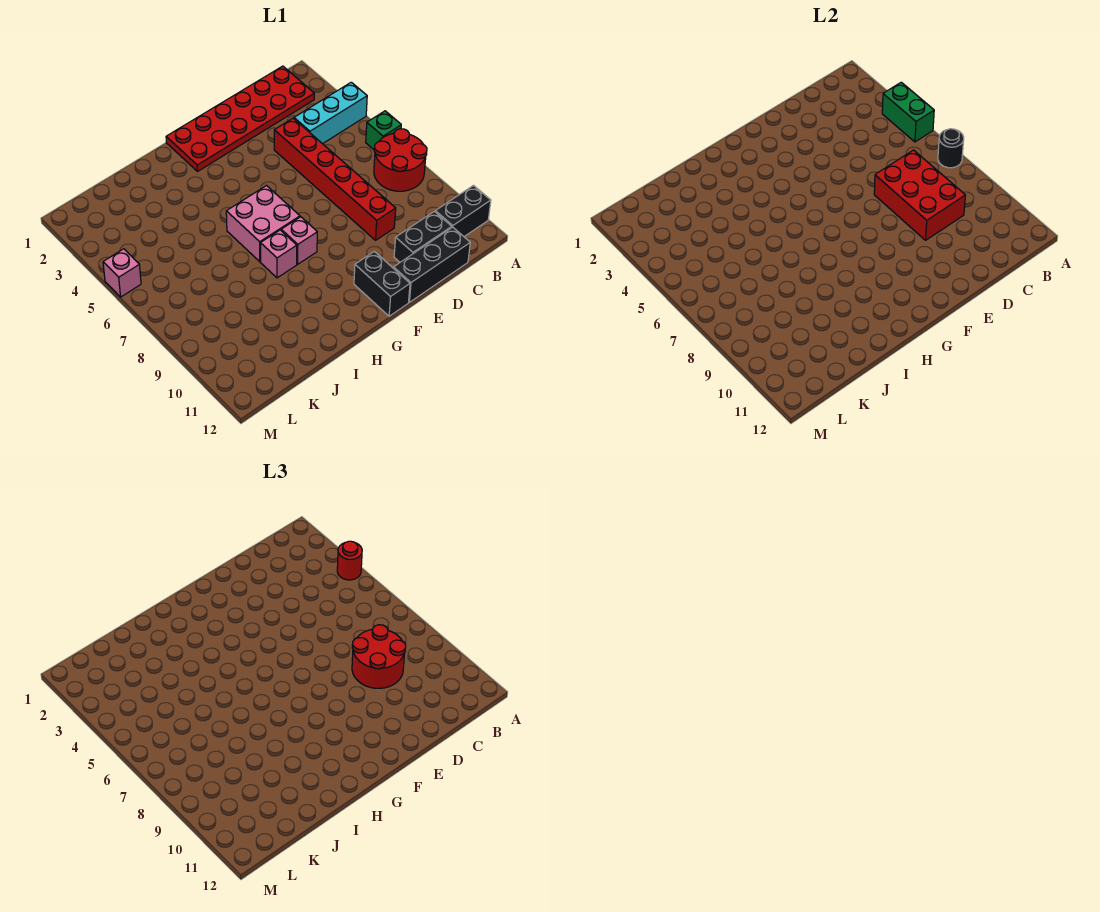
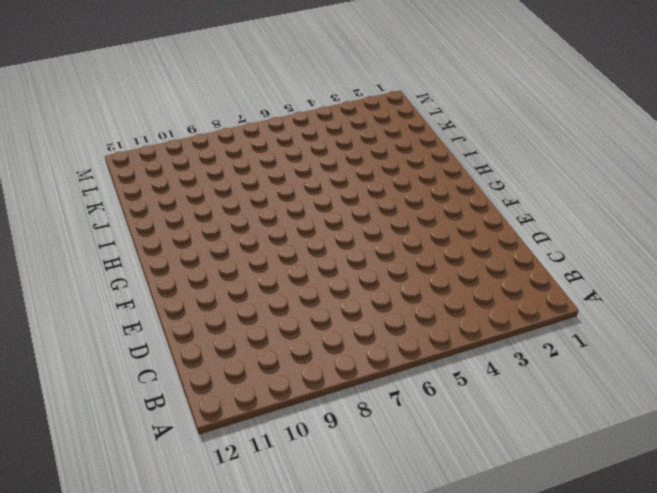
none -> cyan 1x3 brick [294,82,367,144]
none -> green 1x1 brick [366,111,401,150]
none -> red 2x2 round brick [374,129,427,191]

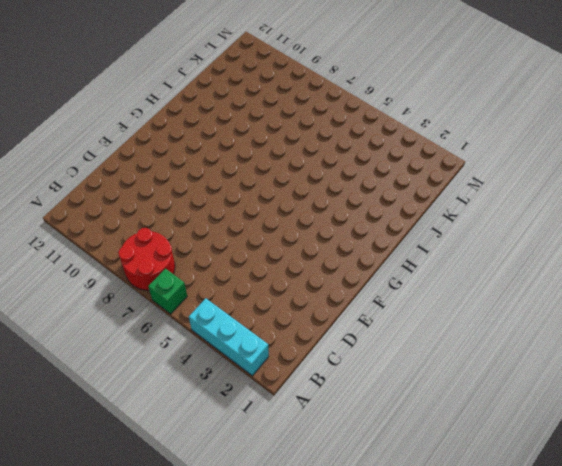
cyan 1x3 brick [189,298,269,376] -> cyan 1x3 brick turned to [294,82,367,144]
none -> black 1x2 brick [435,186,491,237]
none -> red 2x6 plate [166,66,314,172]
none -> black 1x2 brick [394,211,452,262]

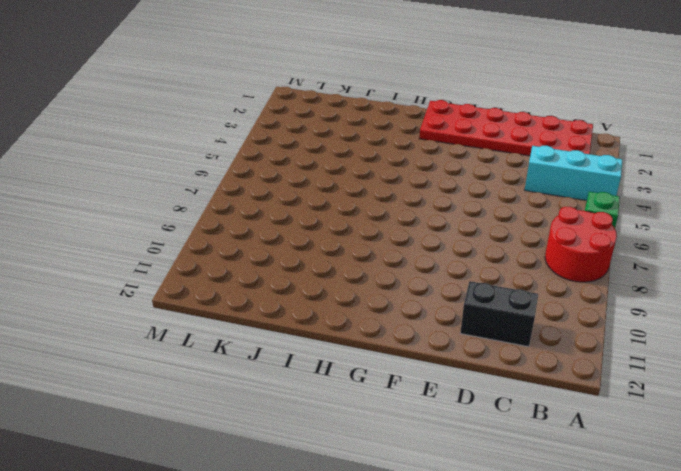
none -> black 1x2 brick [435,186,491,237]
none -> black 1x3 brick [394,227,470,302]
none -> red 1x6 brick [274,118,396,240]

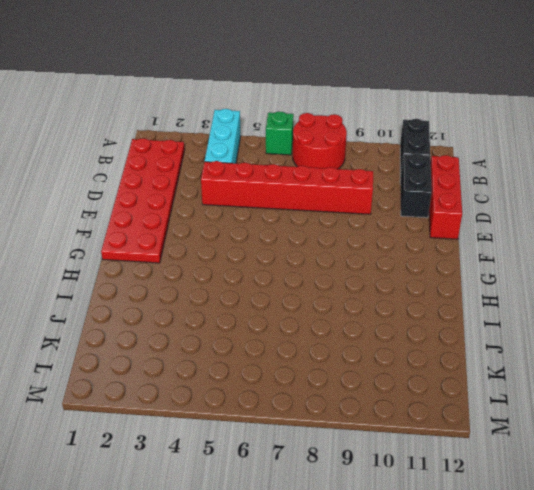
red 1x3 brick [429,155,462,239] -> black 1x3 brick [394,227,470,302]
none -> black 1x2 brick [354,251,410,316]
none -> pink 2x2 brick [226,186,300,262]
none -> pink 1x1 brick [281,217,317,264]

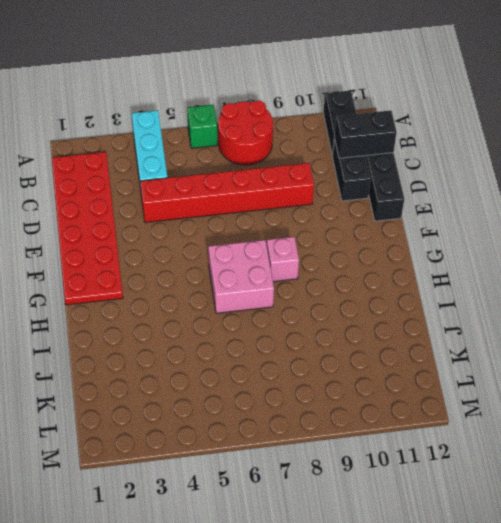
black 1x2 brick [334,110,397,158] -> black 1x2 brick moved to [354,251,410,316]
none -> pink 1x1 brick [260,230,297,278]
none -> pink 1x1 brick [103,249,141,297]
none -> green 1x2 brick [882,82,934,142]

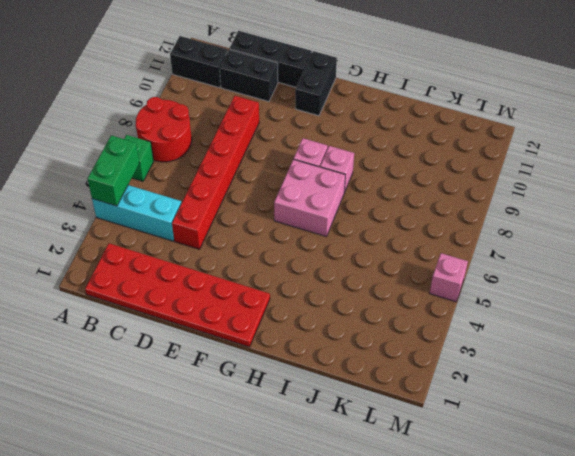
none -> black 1x1 round brick [938,129,964,168]
none -> red 2x3 brick [874,150,965,240]
none -> red 1x1 round brick [337,541,362,580]

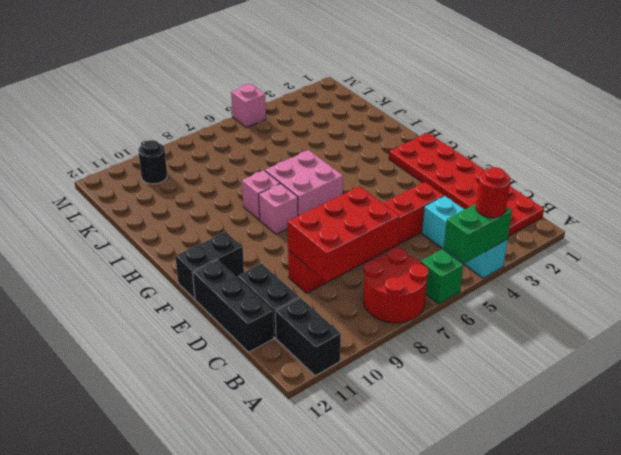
black 1x1 round brick [138,140,167,184] -> black 1x1 round brick moved to [938,129,964,168]
none -> red 2x2 round brick [352,625,406,688]

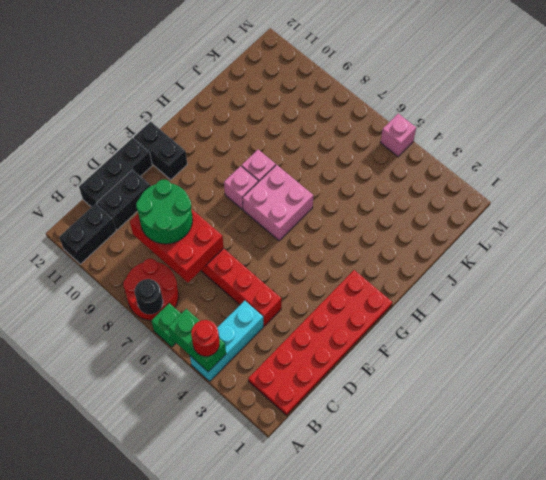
green 2x2 round brick [136,180,193,244] -> red 2x2 round brick [352,625,406,688]

